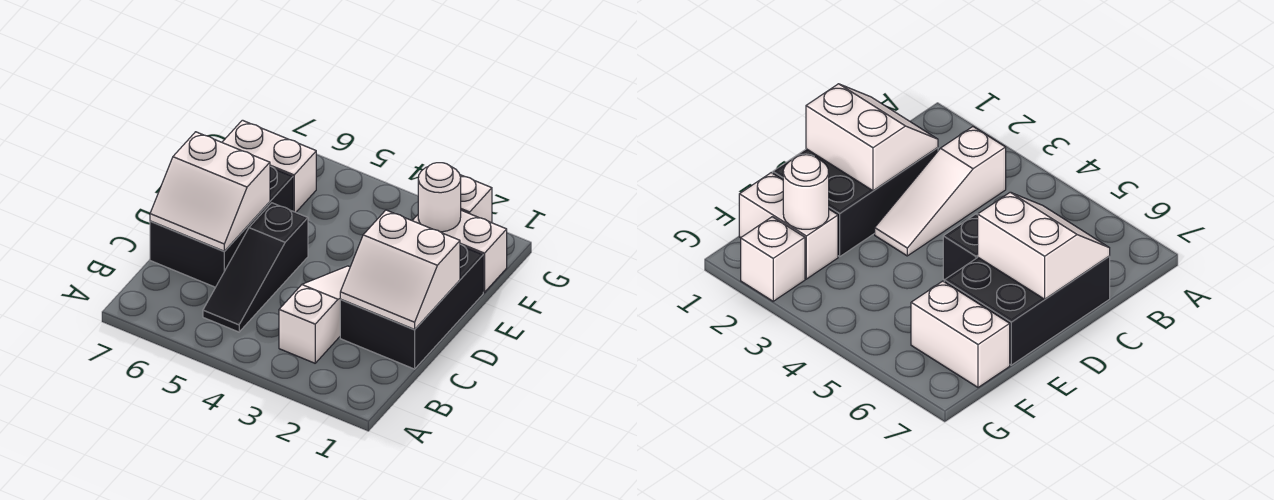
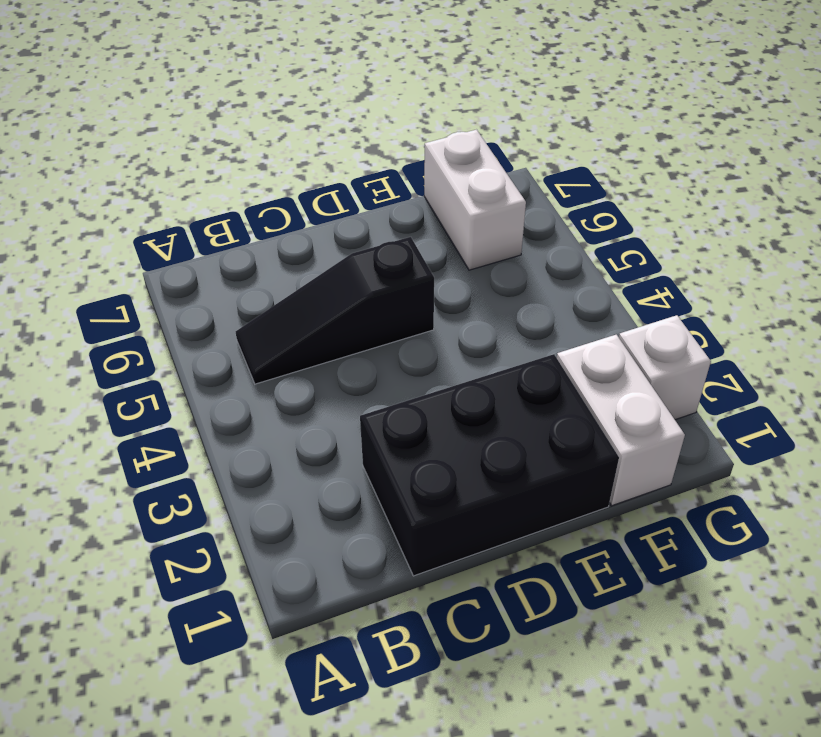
none -> white 1x3 slope [279,266,350,363]
none -> black 2x3 brick [150,166,293,287]

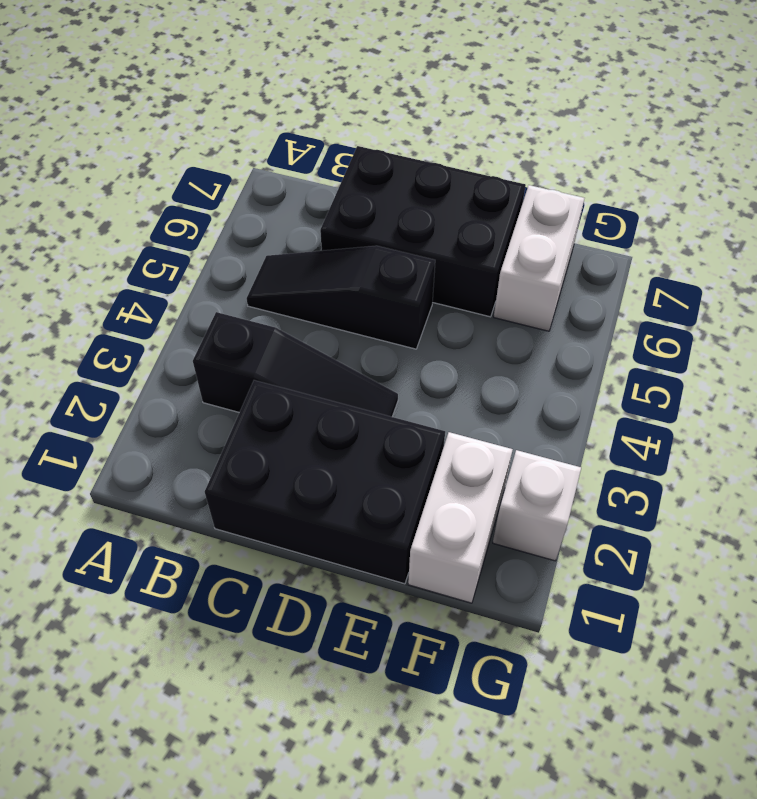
black 1x3 slope [193,312,398,417] -> white 1x3 slope [279,266,350,363]
none -> white 2x2 slope [340,210,460,329]
none -> white 2x2 slope [150,132,270,251]

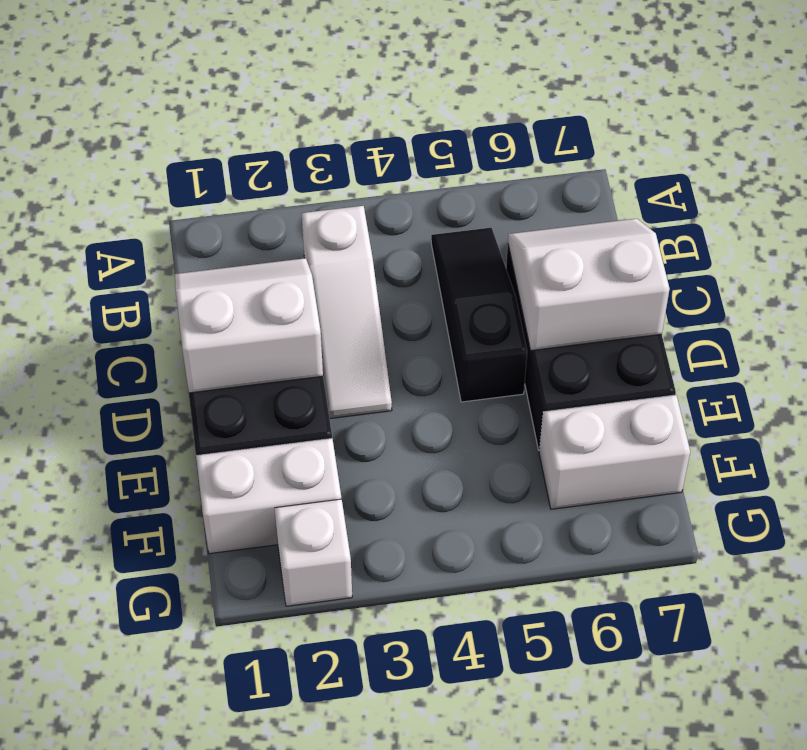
none -> white 1x1 round brick [418,163,461,232]

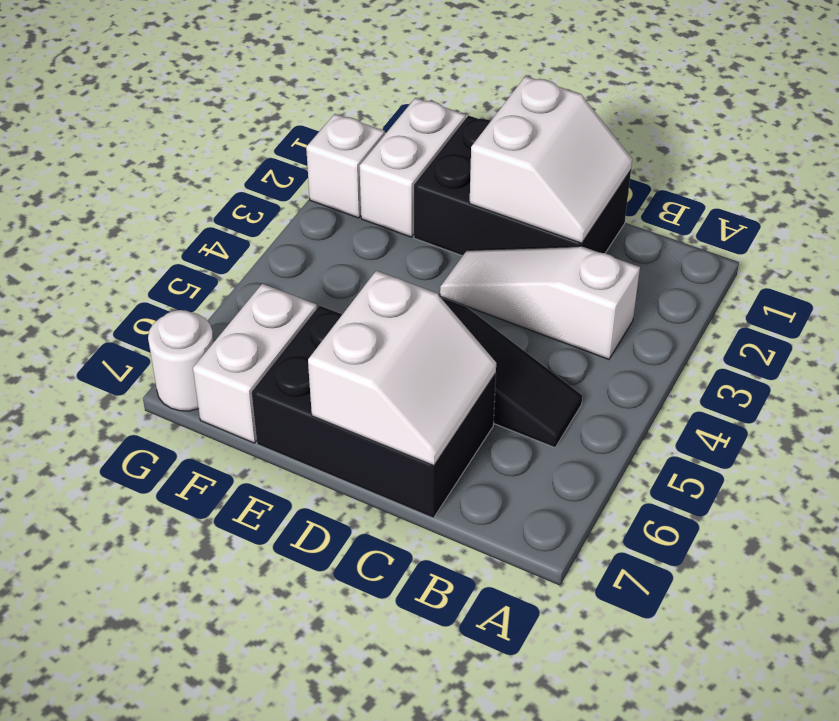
white 1x1 round brick [148,310,214,411] -> white 1x1 round brick moved to [418,163,461,232]

